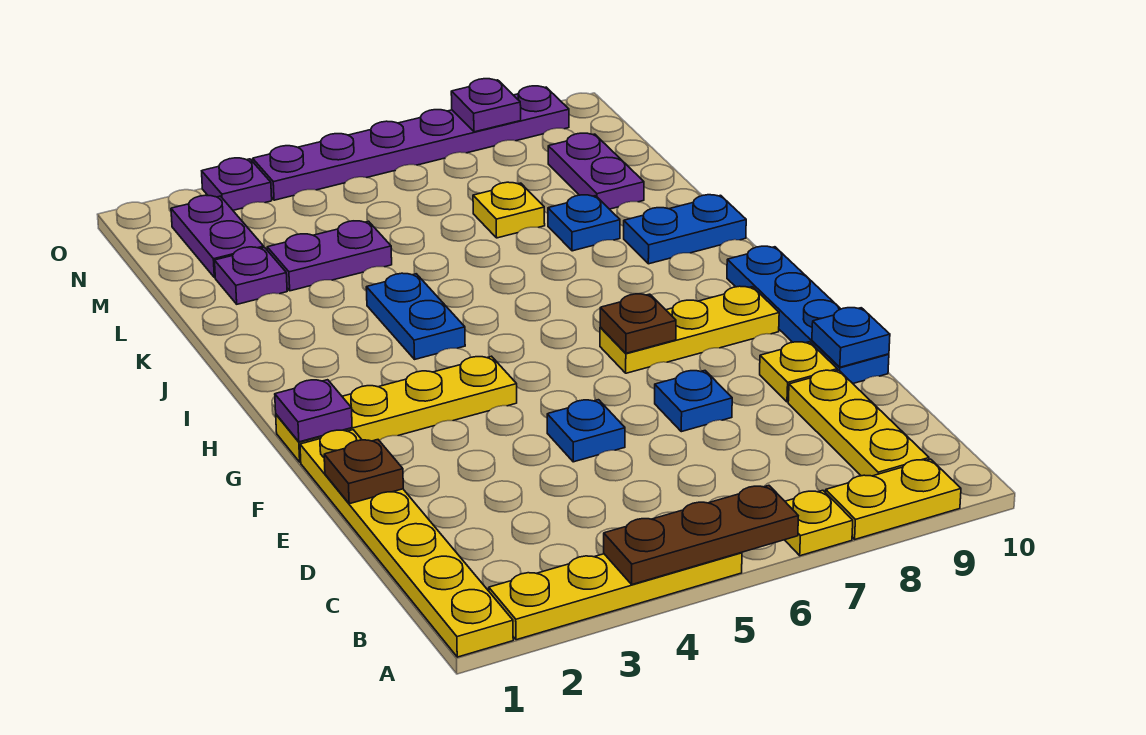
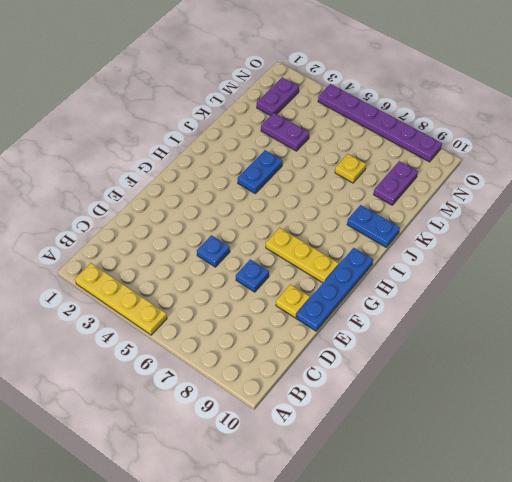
none -> yellow 1x6 plate [300,430,513,657]
none -> yellow 1x1 plate [785,490,853,556]
none -> yellow 1x2 plate [826,459,961,539]

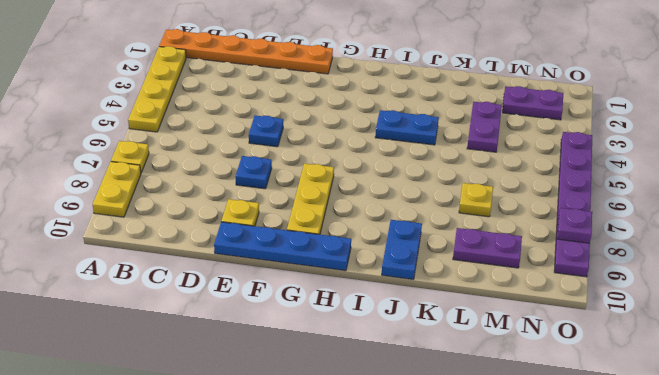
orange 1x6 plate [159,29,333,74] -> yellow 1x6 plate [300,430,513,657]
none -> yellow 1x3 plate [788,370,929,476]
none -> yellow 1x4 plate [276,356,517,462]
none -> blue 1x1 plate [548,195,620,251]

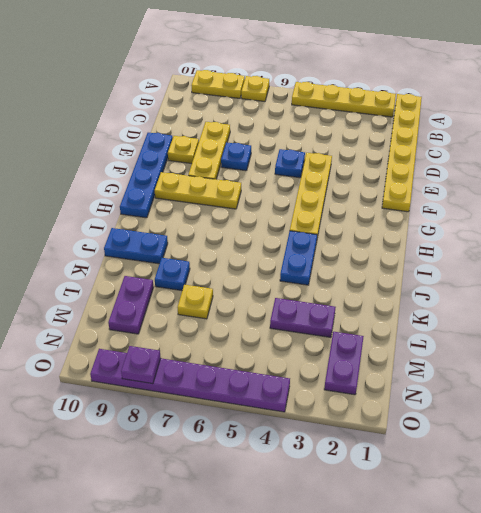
yellow 1x3 plate [188,122,230,179] -> yellow 1x3 plate moved to [788,370,929,476]
yellow 1x4 plate [290,153,332,238] -> yellow 1x4 plate turned to [276,356,517,462]
none -> purple 1x1 plate [215,247,287,304]
none -> purple 1x1 plate [202,158,272,210]
none -> brown 1x3 plate [604,485,798,584]

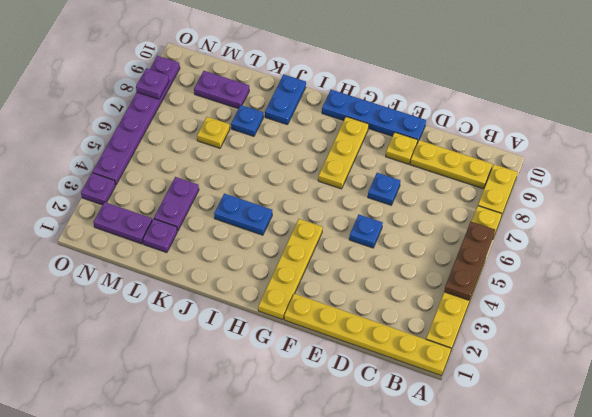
none -> brown 1x1 plate [324,440,403,504]
none -> blue 1x1 plate [812,308,890,367]
none -> purple 1x1 plate [275,380,352,442]

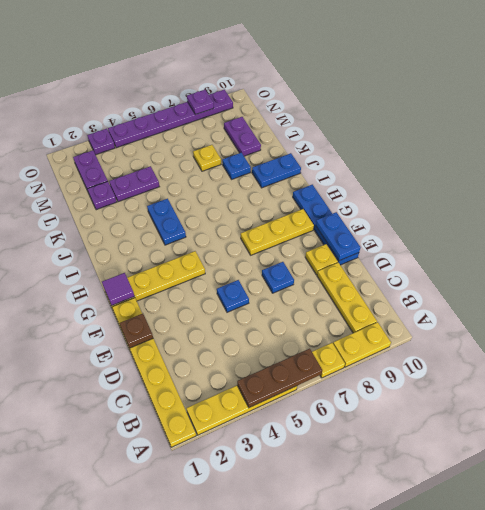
blue 1x2 plate [316,212,360,261] -> blue 1x1 plate [812,308,890,367]
purple 1x1 tile [102,273,135,306] -> purple 1x1 plate [275,380,352,442]
none -> brown 1x1 plate [600,294,676,353]

